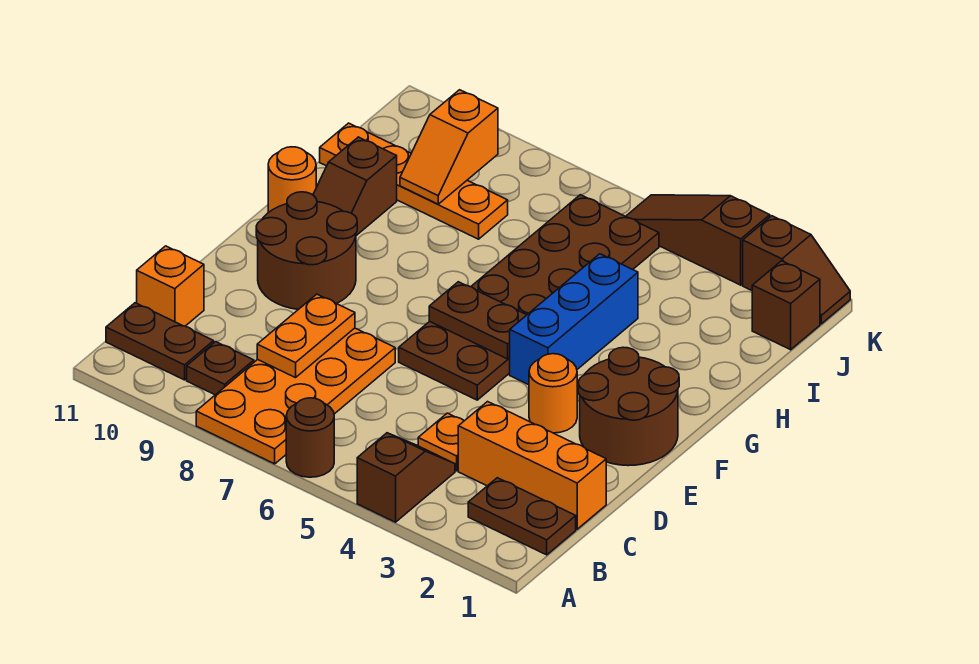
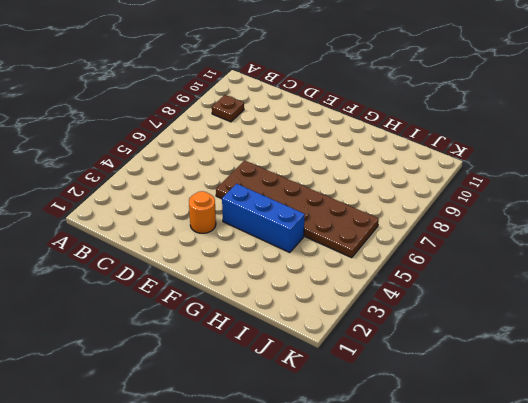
none -> brown 1x2 slope [357,433,455,522]
none -> brown 1x1 round brick [286,398,334,477]
none -> orange 2x4 plate [196,328,395,464]

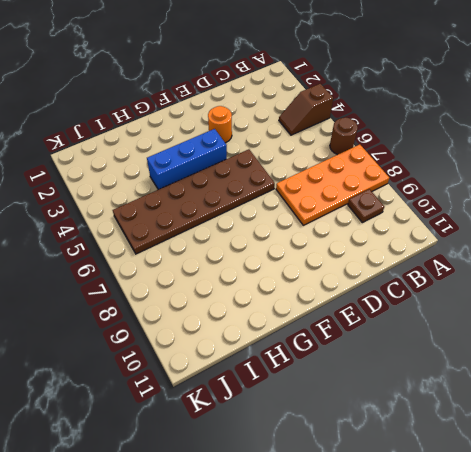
none -> brown 1x2 plate [468,478,576,555]
none -> brown 1x2 plate [106,303,214,380]
none -> orange 1x3 brick [458,402,606,529]

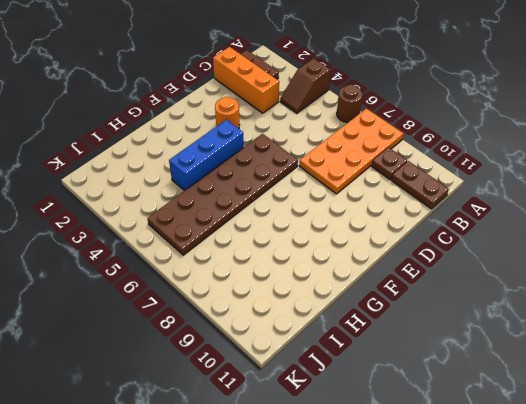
none -> orange 1x1 plate [418,413,464,471]
none -> orange 1x1 brick [137,246,204,326]
none -> brown 2x2 round brick [578,347,679,466]

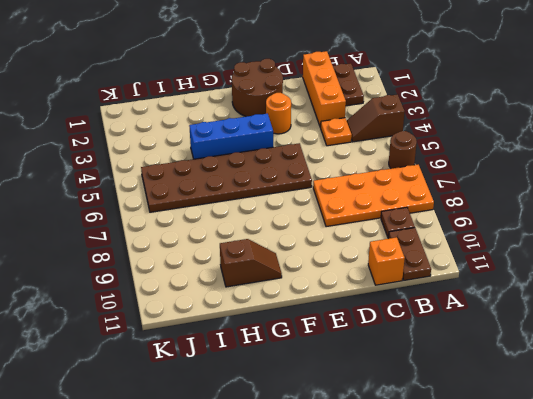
none -> brown 2x2 round brick [256,192,357,309]
none -> orange 1x1 round brick [268,147,316,212]
none -> orange 1x4 plate [320,123,508,239]

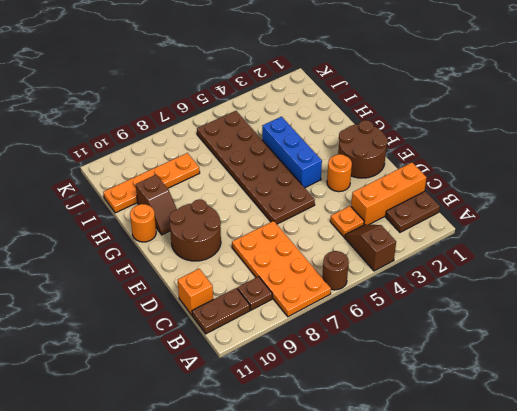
none -> brown 1x1 brick [752,261,820,350]
none -> brown 1x2 slope [743,216,850,324]
none -> brown 1x3 slope [626,195,770,285]

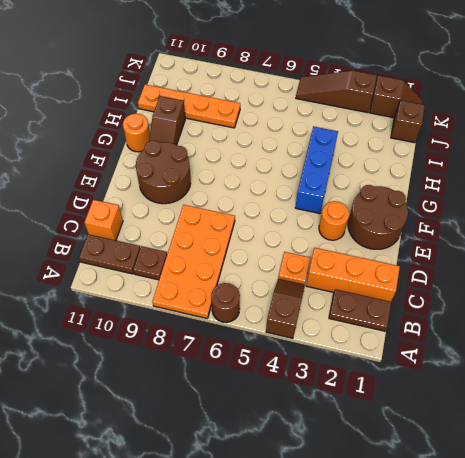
none -> brown 2x6 plate [399,195,659,400]
none -> orange 1x2 plate [257,294,355,378]
none -> brown 1x2 plate [429,282,526,359]

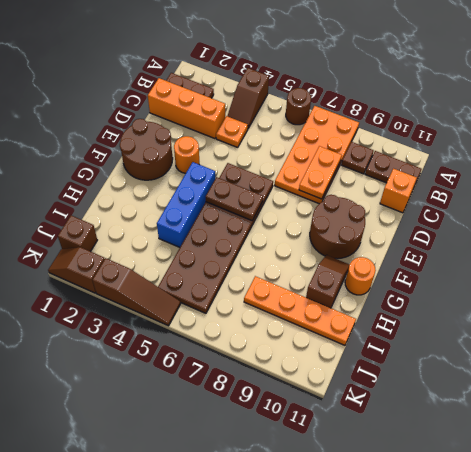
none -> orange 1x2 slope [400,90,498,204]

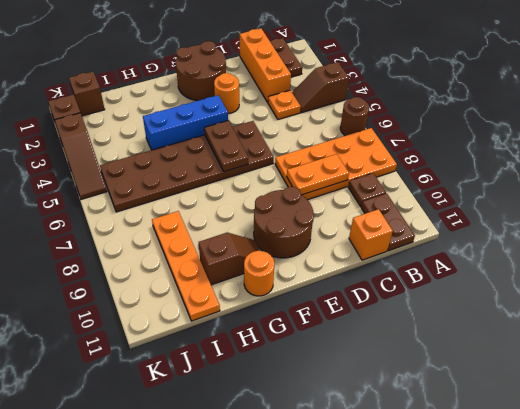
none -> orange 1x2 slope [400,90,498,204]

